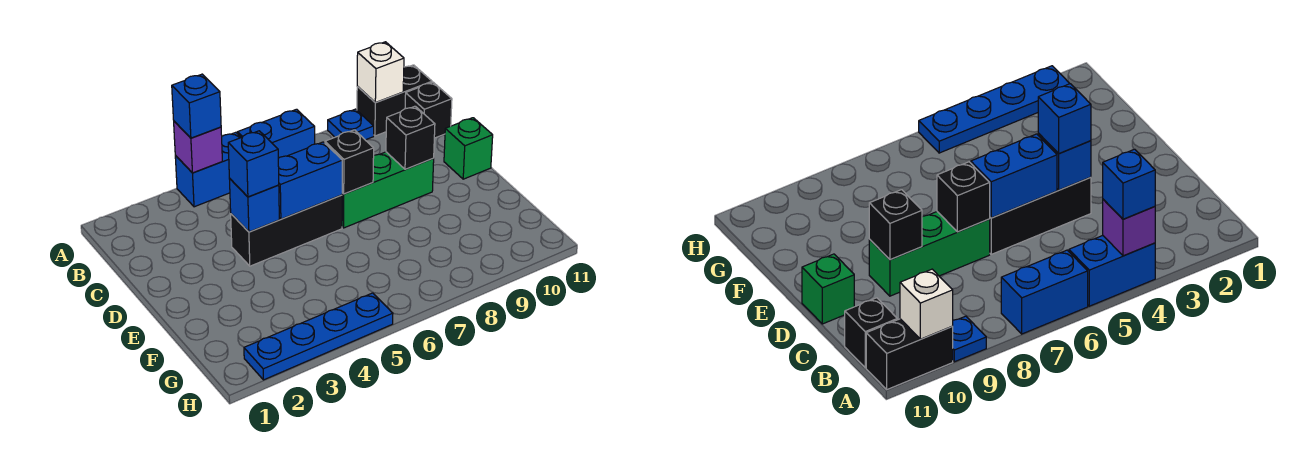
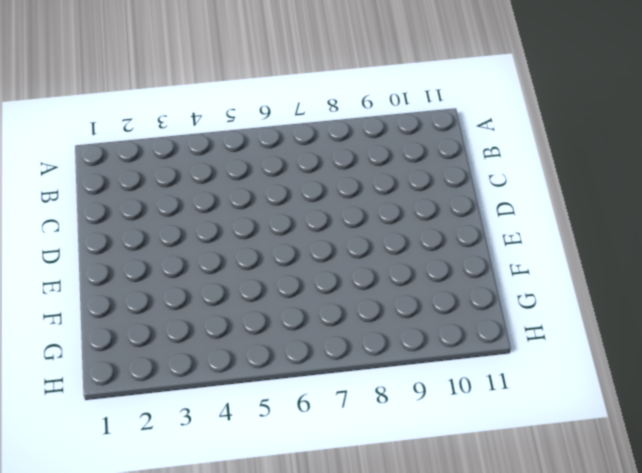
none -> blue 1x2 brick [175,132,241,207]
none -> blue 1x2 brick [237,109,315,158]
none -> blue 1x1 plate [328,109,374,140]

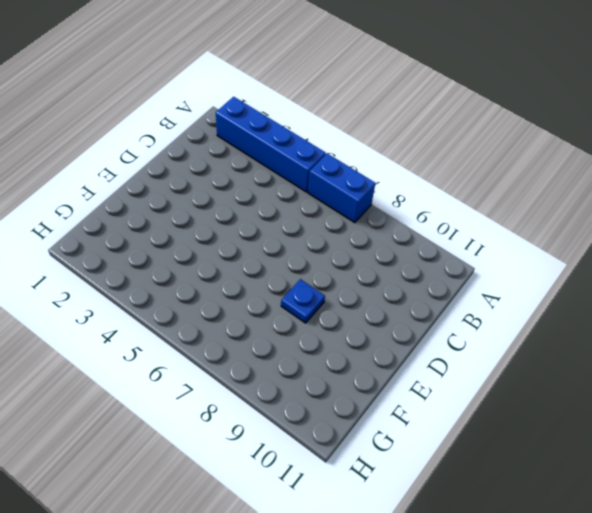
blue 1x4 brick [216,97,326,192] -> blue 1x2 brick [175,132,241,207]
blue 1x1 plate [281,279,325,323] -> blue 1x1 plate moved to [328,109,374,140]
none -> black 1x2 brick [357,65,432,136]
none -> black 1x1 brick [405,82,452,138]
none -> black 1x3 brick [231,195,342,266]

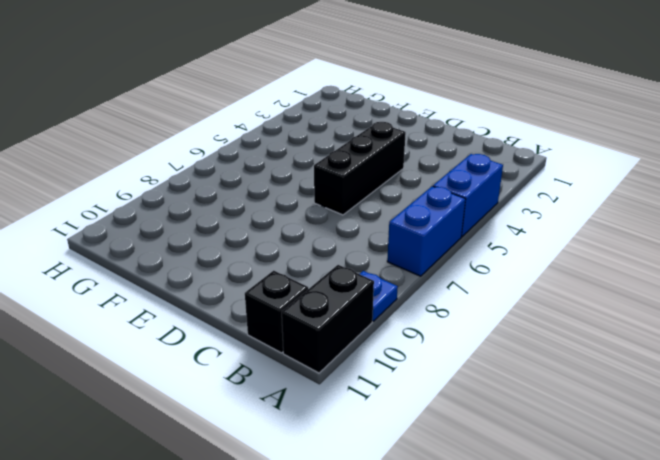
none -> green 1x3 brick [342,152,434,228]
none -> green 1x1 brick [444,118,493,179]
none -> blue 1x4 plate [244,293,393,380]

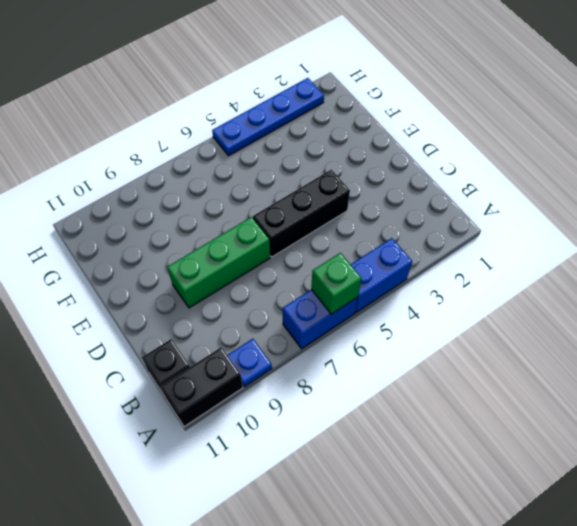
green 1x1 brick [311,253,362,314] -> green 1x1 brick moved to [444,118,493,179]
none -> purple 1x1 brick [174,121,222,173]
none -> white 1x1 brick [357,42,404,103]
none -> blue 1x1 brick [230,179,279,232]

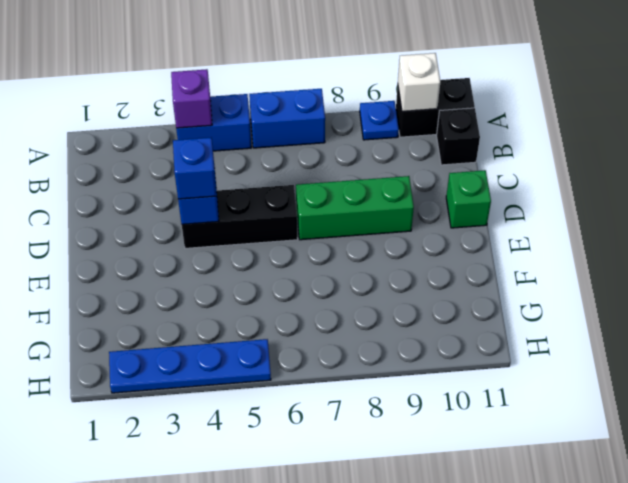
none -> blue 1x2 brick [278,142,342,219]
none -> black 1x1 brick [325,130,374,194]
none -> black 1x1 brick [386,106,435,169]

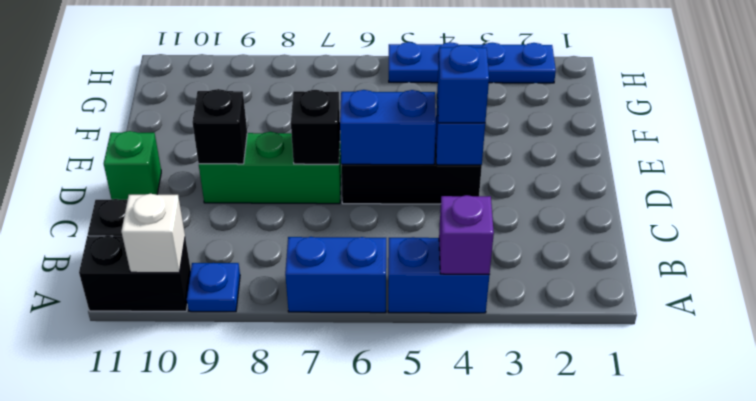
none -> blue 1x1 brick [172,74,221,138]

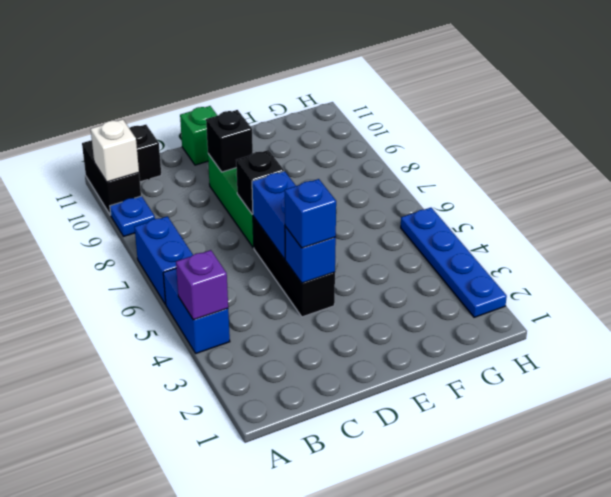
none -> blue 1x1 brick [172,74,221,138]

